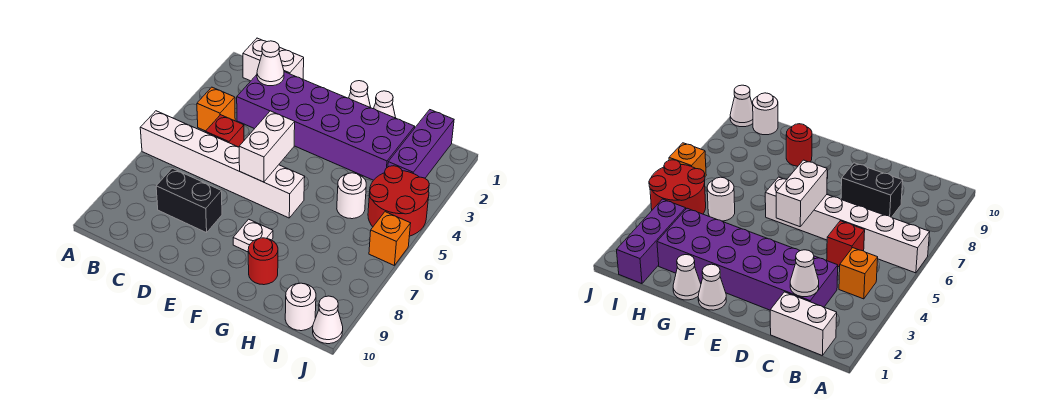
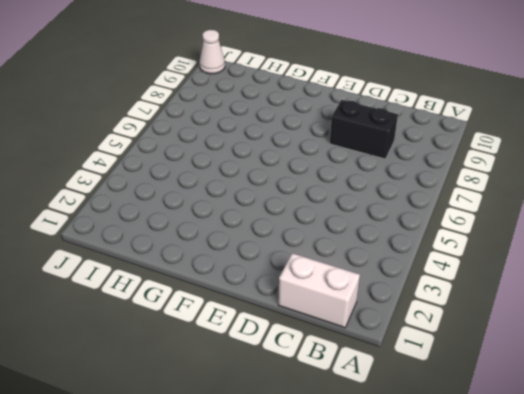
none -> white 1x6 brick [140,111,305,218]
none -> orange 1x1 brick [197,87,235,131]
none -> purple 2x6 brick [237,72,415,180]

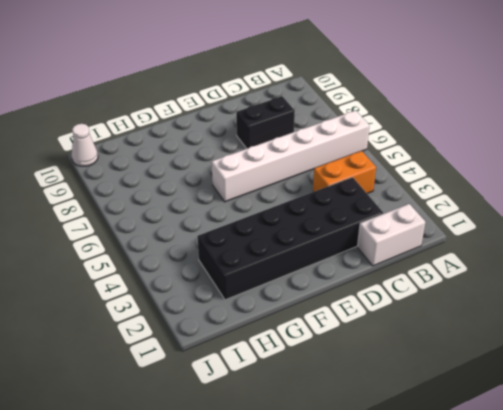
orange 1x2 brick [313,151,376,194] -> orange 1x1 brick [197,87,235,131]
black 2x6 brick [197,177,383,300] -> purple 2x6 brick [237,72,415,180]
none -> red 1x1 brick [205,115,244,147]
none -> white 1x1 cone [349,81,371,108]
none -> white 1x1 plate [233,219,273,252]

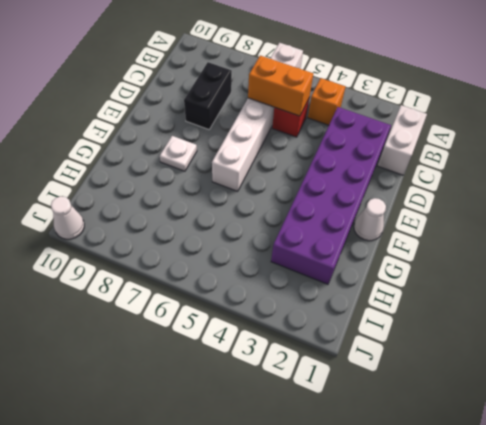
orange 1x2 brick [248,56,313,116] -> none
none -> white 1x1 cone [374,91,396,118]
none -> red 1x1 round brick [248,238,278,285]
none -> white 1x1 round brick [337,173,366,219]

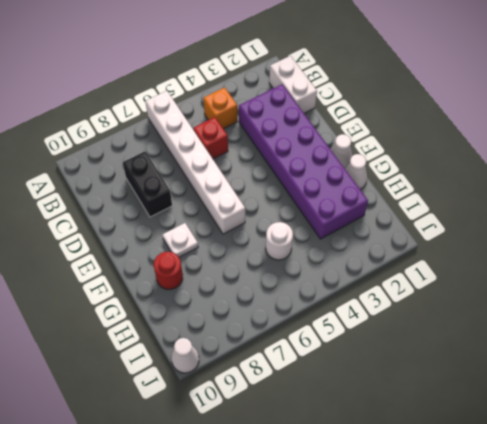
none -> purple 1x3 brick [388,110,454,178]
none -> red 2x2 round brick [368,166,429,236]
none -> white 1x1 round brick [285,283,316,331]

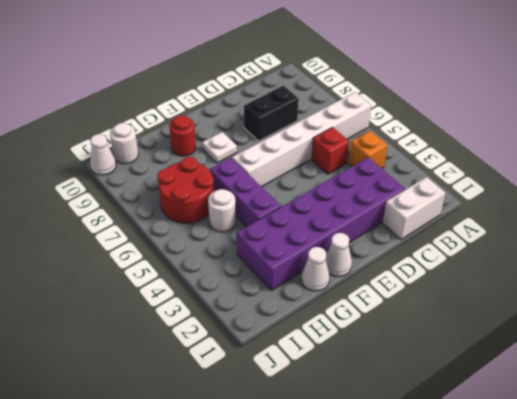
purple 1x3 brick [210,158,281,227] -> purple 1x3 brick moved to [388,110,454,178]
red 2x2 round brick [157,157,214,223] -> red 2x2 round brick moved to [368,166,429,236]
none -> orange 1x1 brick [369,212,411,266]
none -> white 1x1 cone [257,41,284,86]
none -> white 1x2 brick [239,111,295,182]

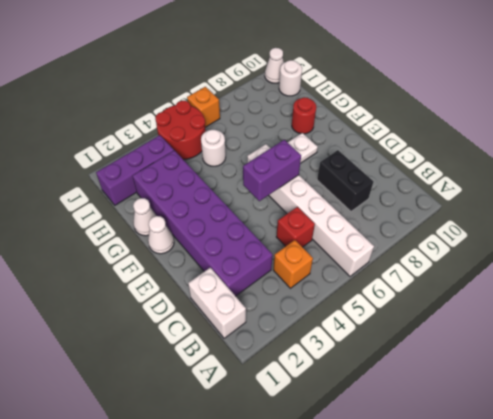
purple 1x2 brick [243,140,301,201] -> white 1x2 brick [239,111,295,182]
none -> white 1x1 cone [257,41,284,86]

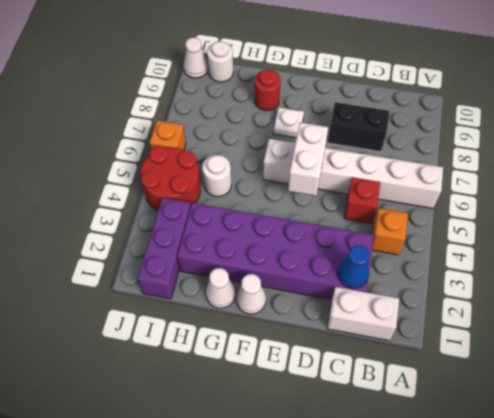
blue 1x1 cone [338,245,369,288] -> white 1x1 cone [257,41,284,86]

